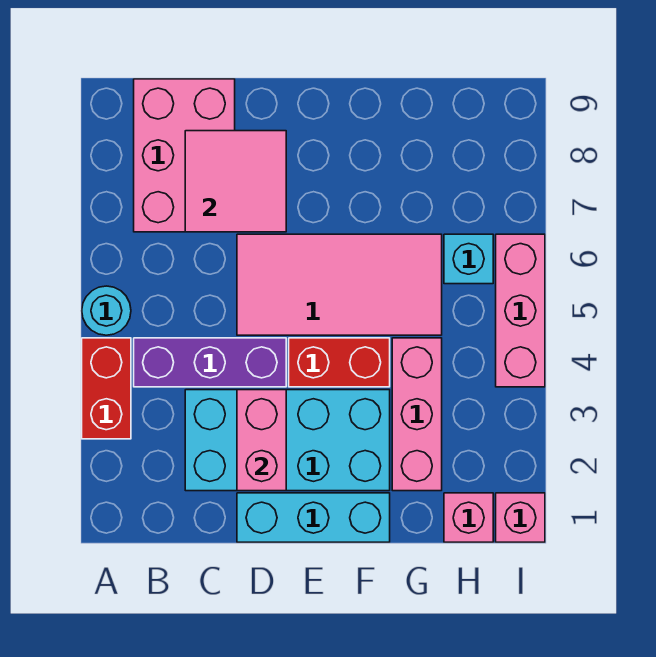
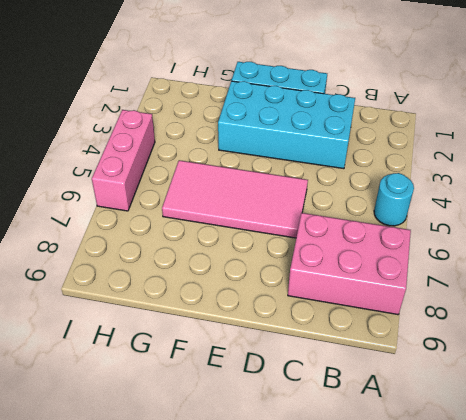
pink 2x3 brick [288,213,411,315] -> pink 2x3 brick turned to [134,79,235,232]
none -> red 1x2 brick [82,338,131,439]
none -> purple 1x3 brick [134,338,286,387]
none -> red 1x2 brick [289,338,390,387]

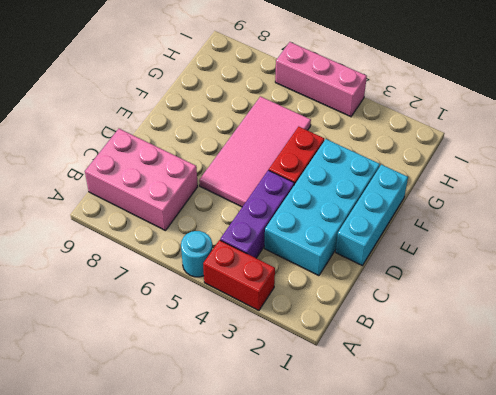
none -> pink 1x3 brick [392,338,442,491]
none -> pink 1x1 brick [444,493,493,542]
none -> cyan 1x1 brick [444,234,493,284]

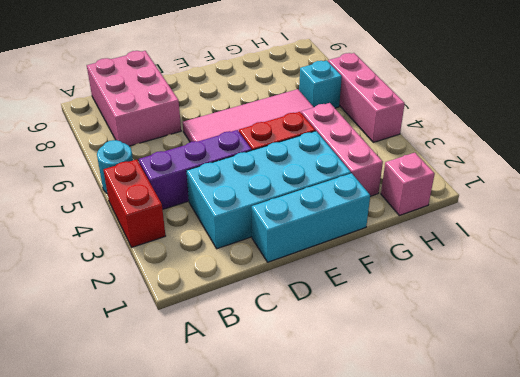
none -> pink 1x1 brick [496,493,545,542]
none -> pink 2x2 tile [185,131,286,232]
none -> pink 1x2 brick [237,390,286,491]

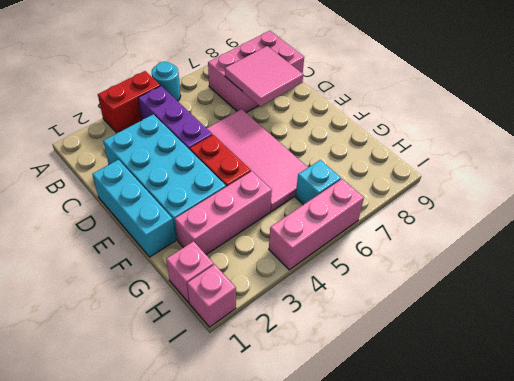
none -> pink 1x2 brick [237,390,286,491]

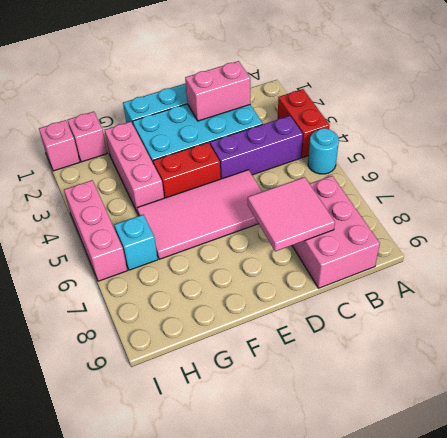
pink 1x2 brick [185,61,250,121] -> pink 1x2 brick turned to [237,390,286,491]

